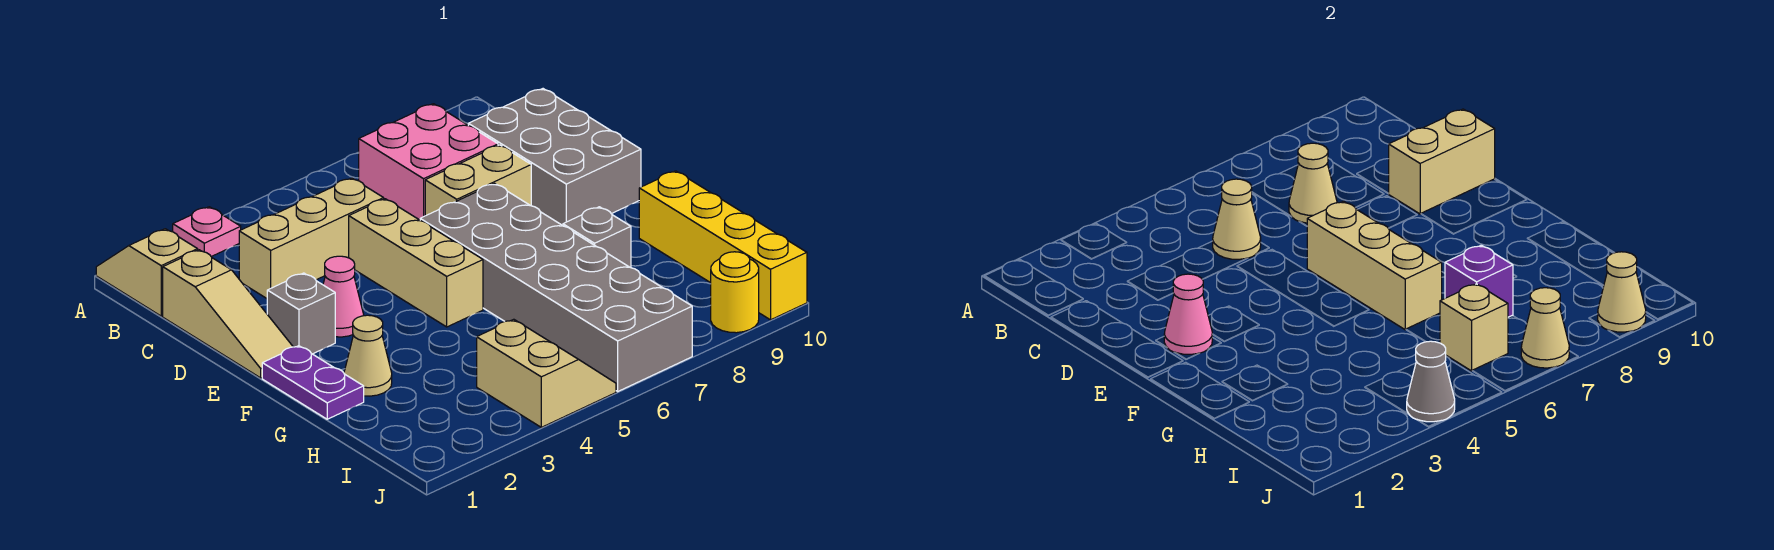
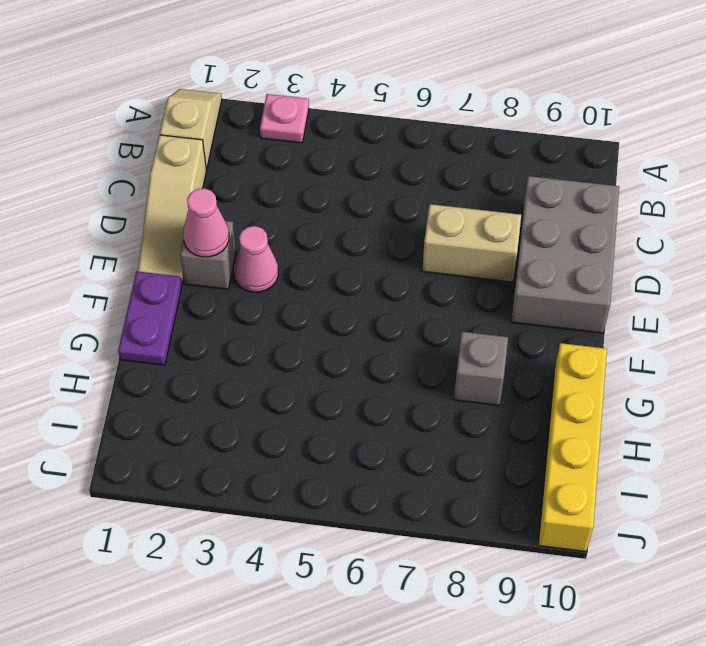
none -> pink 2x2 brick [359,104,498,220]
none -> tan 1x3 brick [239,178,384,298]
none -> tan 1x3 brick [349,199,483,327]

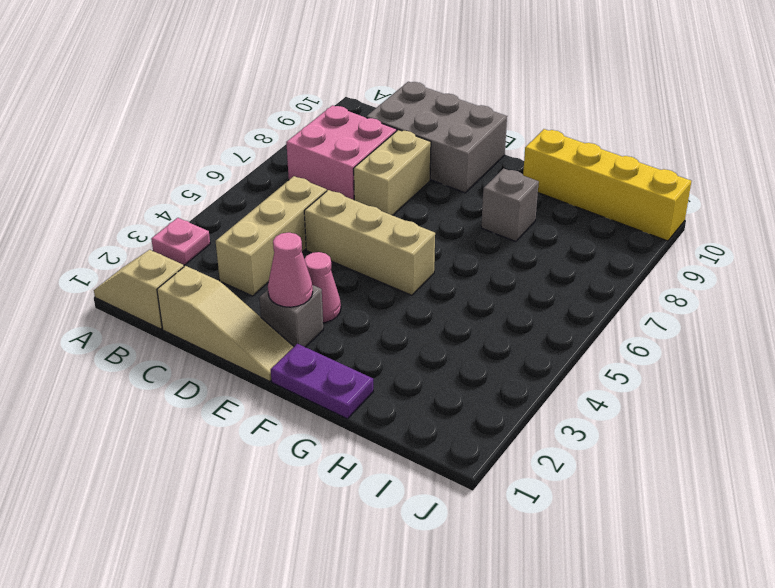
none -> grey 2x6 brick [420,183,692,391]
none -> tan 1x1 cone [344,315,392,396]
none -> tan 2x2 slope [477,319,616,427]

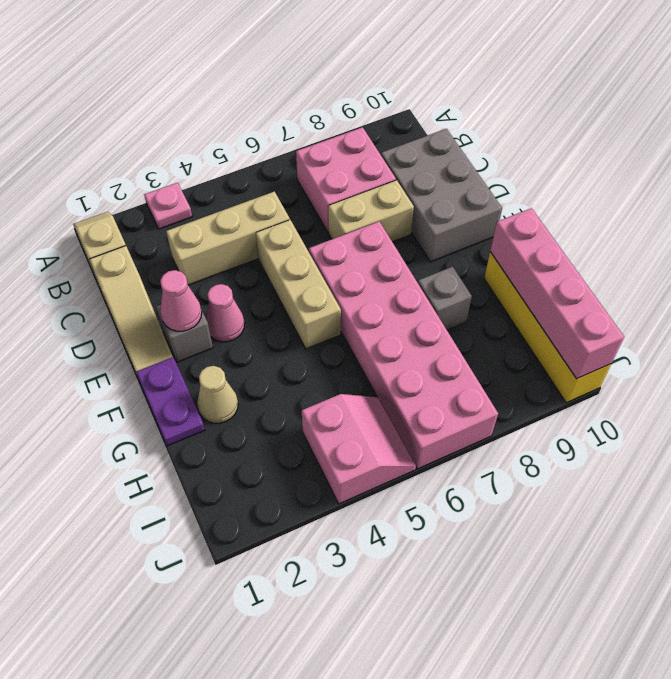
pink 2x6 brick [309,221,498,469] -> grey 2x6 brick [420,183,692,391]
pink 1x4 brick [490,208,624,379] -> none
pink 2x2 slope [302,394,416,504] -> tan 2x2 slope [477,319,616,427]
none -> yellow 1x1 round brick [711,252,759,333]
none -> tan 1x1 cone [1213,179,1261,259]
none -> tan 1x1 cone [1289,143,1337,223]

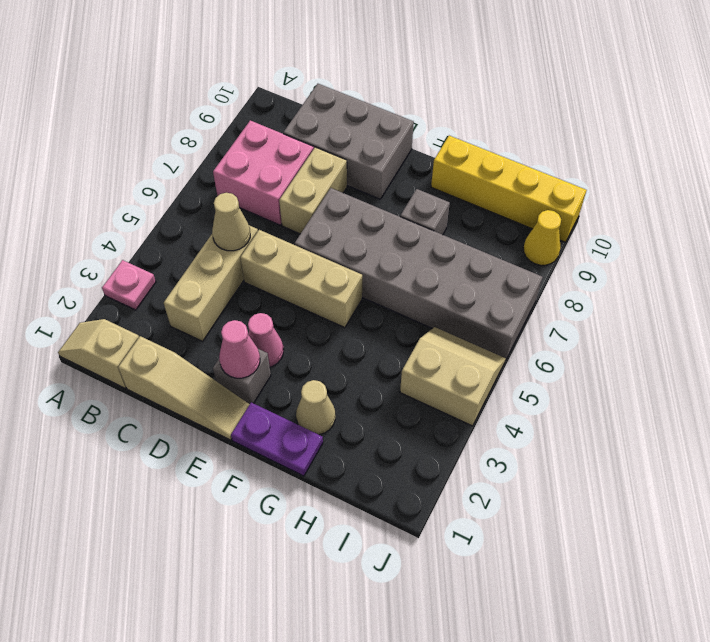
yellow 1x1 cone [523,210,561,265] -> yellow 1x1 round brick [711,252,759,333]
none -> tan 1x1 cone [1289,143,1337,223]
none -> tan 1x2 brick [1389,109,1495,214]
none -> tan 1x3 brick [1307,201,1442,330]

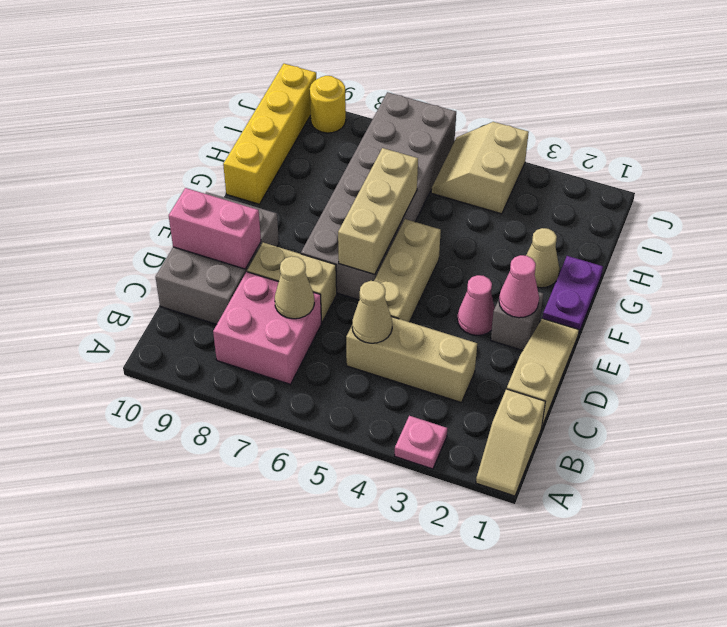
pink 1x2 brick [169,188,261,269] -> tan 1x2 brick [1389,109,1495,214]
none -> grey 1x1 brick [563,207,631,268]
none -> purple 1x1 brick [1445,245,1513,317]
none -> tan 1x1 brick [1440,284,1508,371]

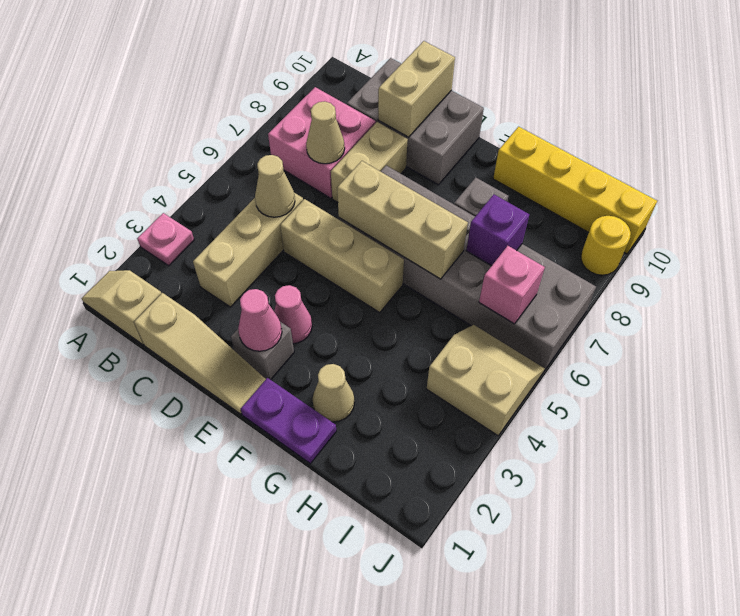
pink 1x1 brick [479,246,545,324] -> tan 1x1 brick [1440,284,1508,371]
none -> grey 1x1 cone [1407,341,1455,422]
none -> tan 1x1 cone [1521,288,1569,368]
none -> tan 1x1 cone [1598,252,1646,332]

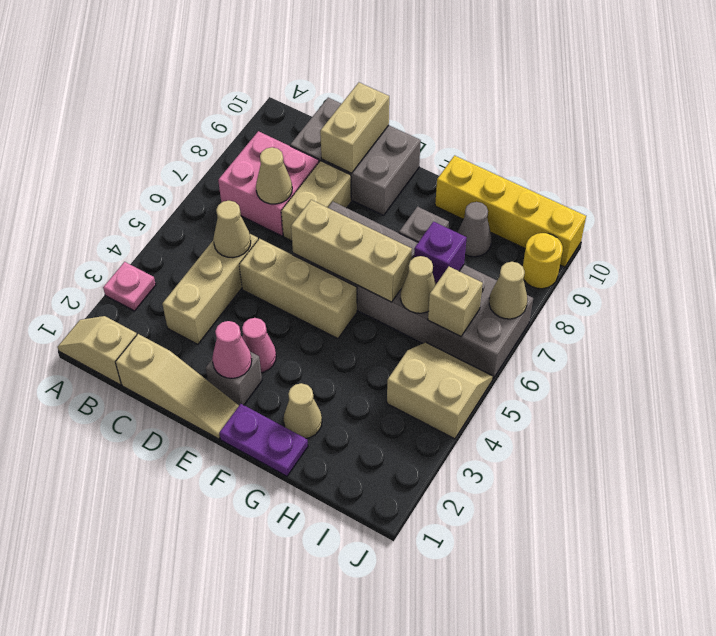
tan 1x1 cone [400,256,436,313] -> tan 1x1 cone moved to [1598,252,1646,332]
grey 1x1 cone [457,202,492,257] -> grey 1x1 cone moved to [1407,341,1455,422]

